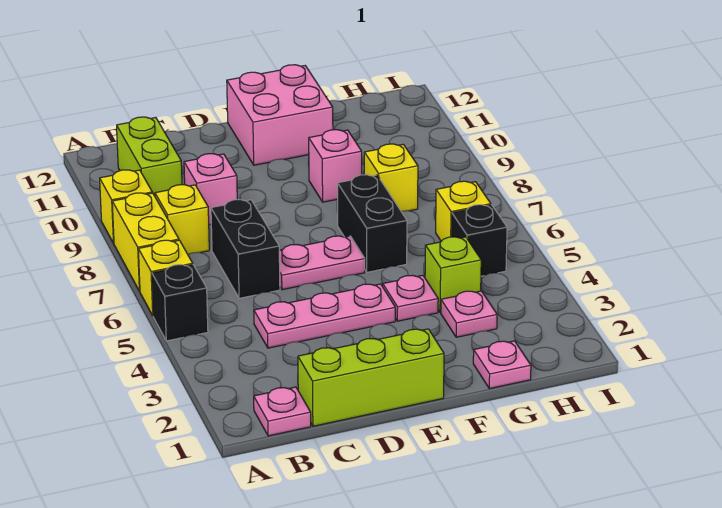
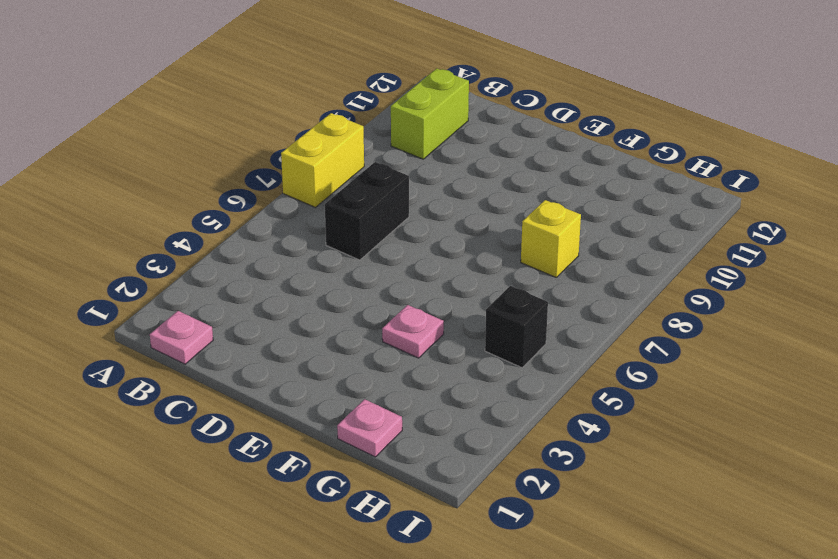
none -> black 1x1 brick [152,265,208,341]
none -> yellow 1x1 brick [138,240,193,315]
none -> yellow 1x1 brick [100,170,152,243]

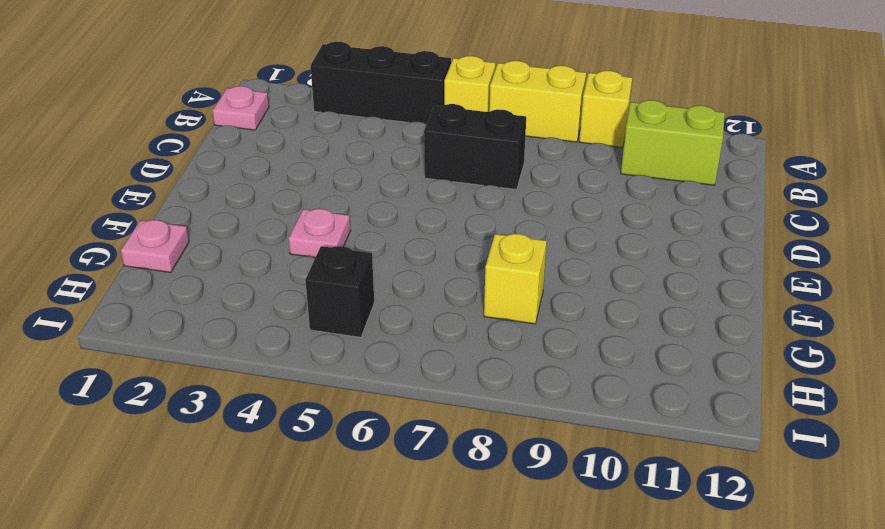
black 1x3 brick [311,42,451,124] -> black 1x1 brick [152,265,208,341]
none -> yellow 1x1 brick [155,185,209,254]
none -> lime 1x3 brick [298,329,444,426]
none -> pink 1x3 plate [254,284,395,348]

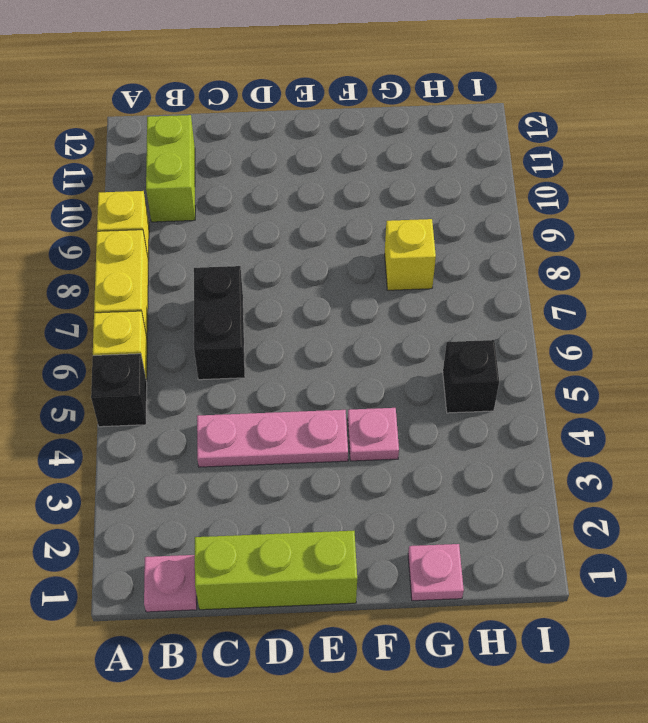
none -> yellow 1x1 brick [155,185,209,254]
none -> pink 1x1 brick [184,154,237,225]
none -> pink 1x2 plate [279,236,365,290]

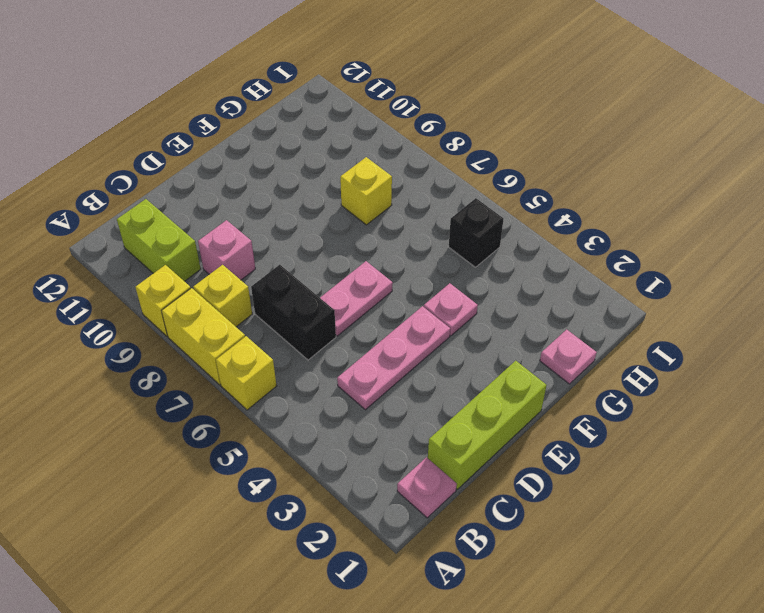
none -> black 1x1 brick [152,265,208,341]
none -> pink 2x2 brick [227,65,333,165]
none -> black 1x2 brick [338,175,407,272]

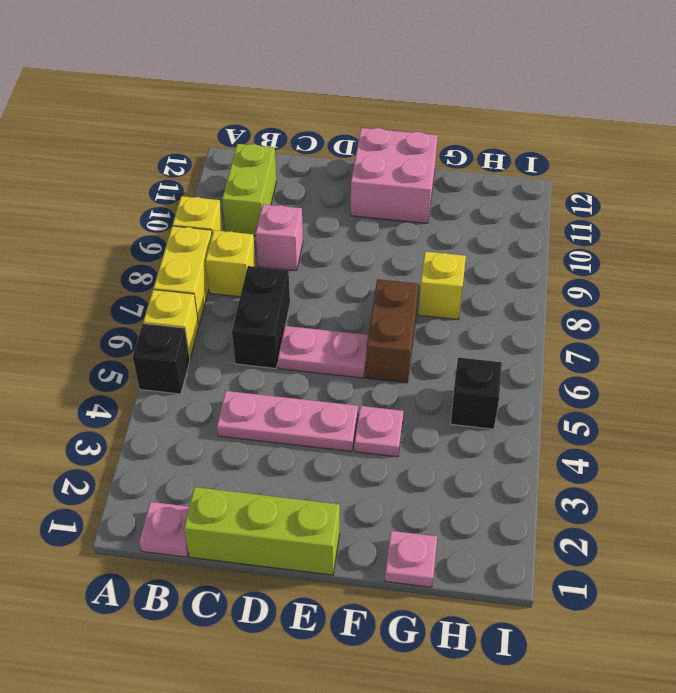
brown 1x2 brick [366,279,419,383] -> black 1x2 brick [338,175,407,272]
none -> pink 1x1 brick [309,130,362,202]
none -> pink 1x1 plate [441,291,497,337]
none -> lime 1x1 brick [425,237,481,312]

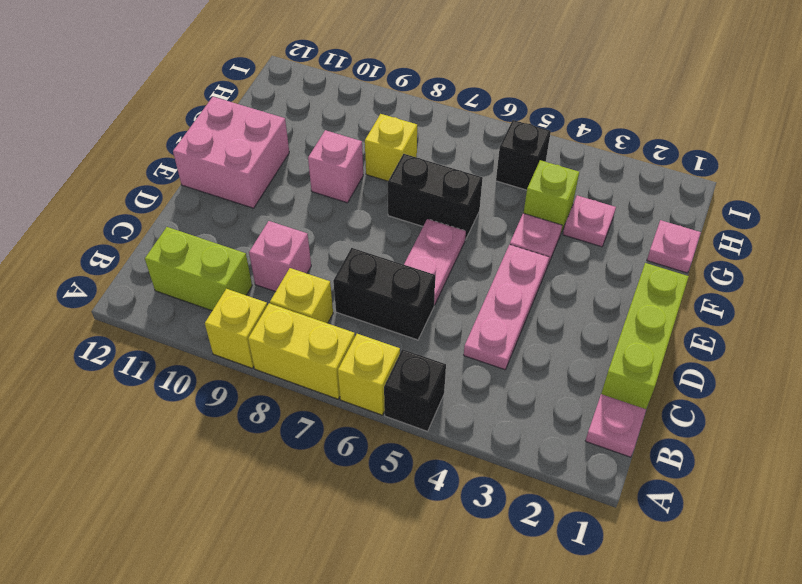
none -> yellow 1x1 brick [436,181,491,241]

